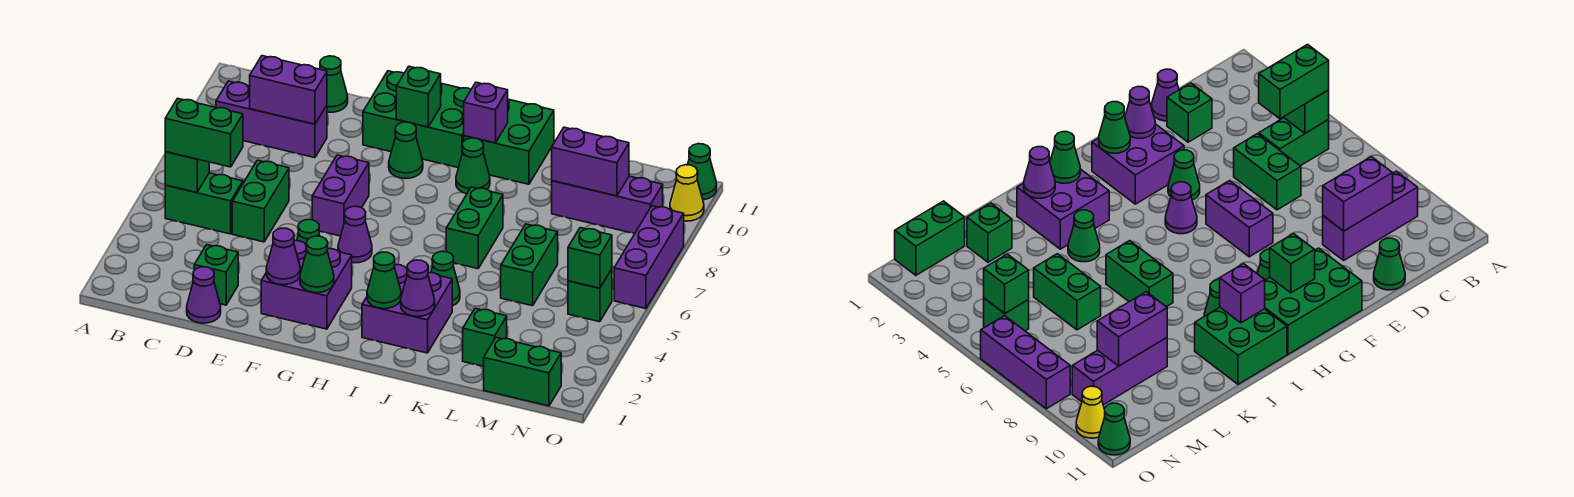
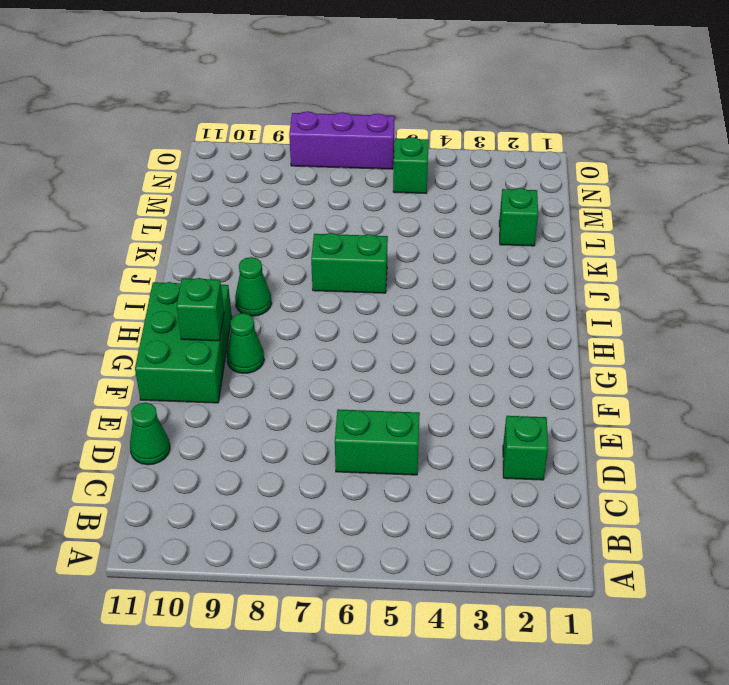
none -> green 1x2 brick [165,173,243,234]
none -> purple 1x3 brick [216,81,327,158]
none -> purple 1x1 cone [187,267,221,323]
none -> purple 2x2 brick [261,241,352,329]

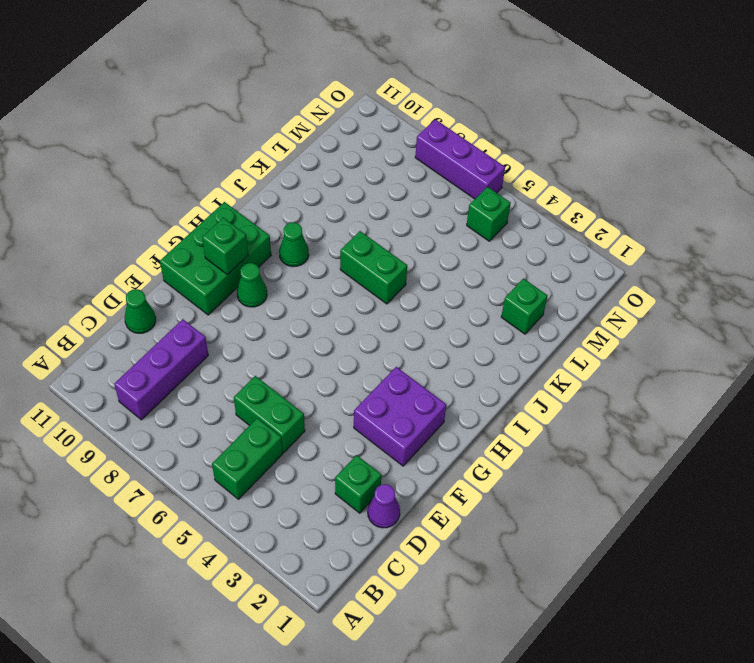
none -> green 1x1 cone [297,220,320,244]
none -> purple 1x2 brick [312,155,369,236]
none -> purple 1x1 cone [338,206,372,263]
none -> purple 2x2 brick [362,265,452,353]

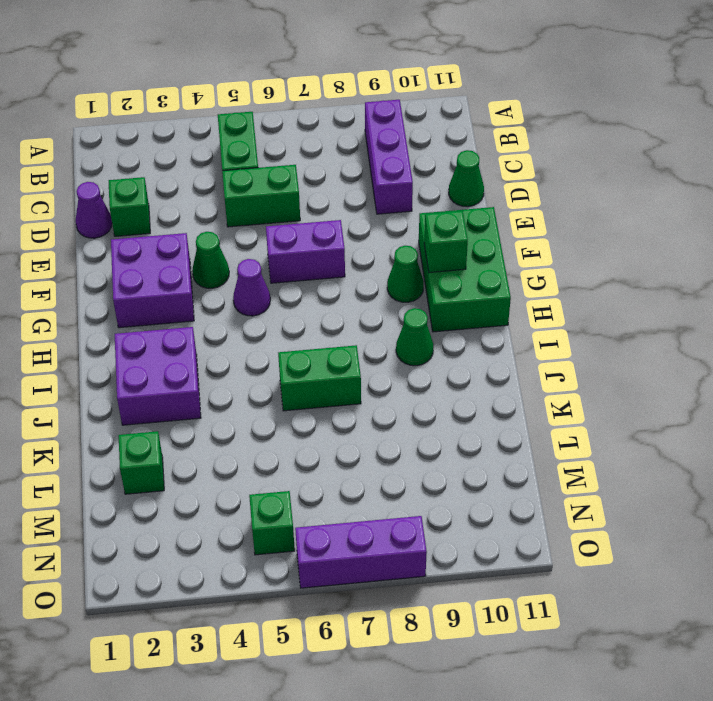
none -> green 2x2 brick [464,99,554,184]
none -> green 1x1 cone [431,251,460,306]
none -> green 1x2 brick [501,224,558,306]
none -> purple 1x3 brick [552,176,663,234]

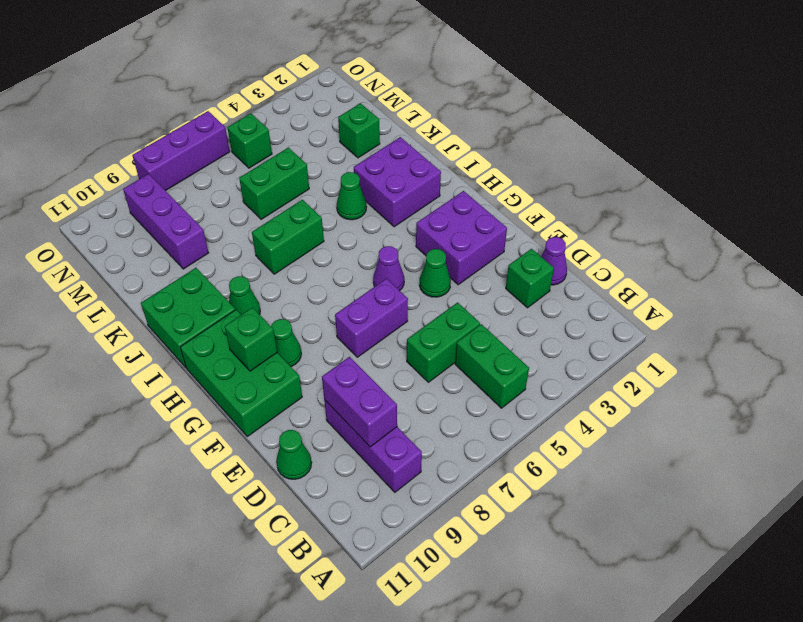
none -> green 1x2 brick [484,338,561,406]
none -> yellow 1x1 cone [670,165,704,221]
none -> green 1x1 cone [688,144,717,200]
none -> green 1x1 brick [165,152,209,193]

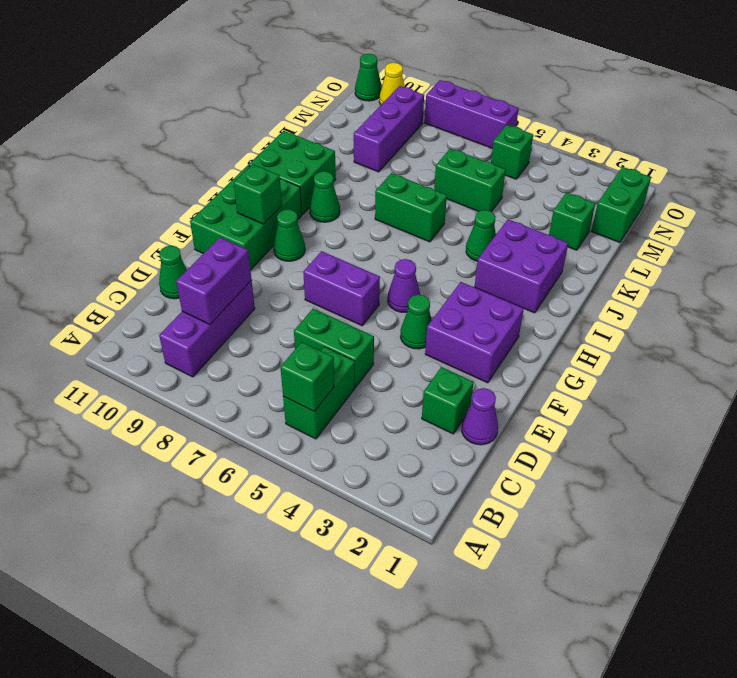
none -> purple 1x1 cone [266,228,301,285]
none -> green 1x1 cone [300,236,334,293]
none -> green 1x1 cone [367,252,401,309]
none -> purple 1x1 brick [464,82,508,143]

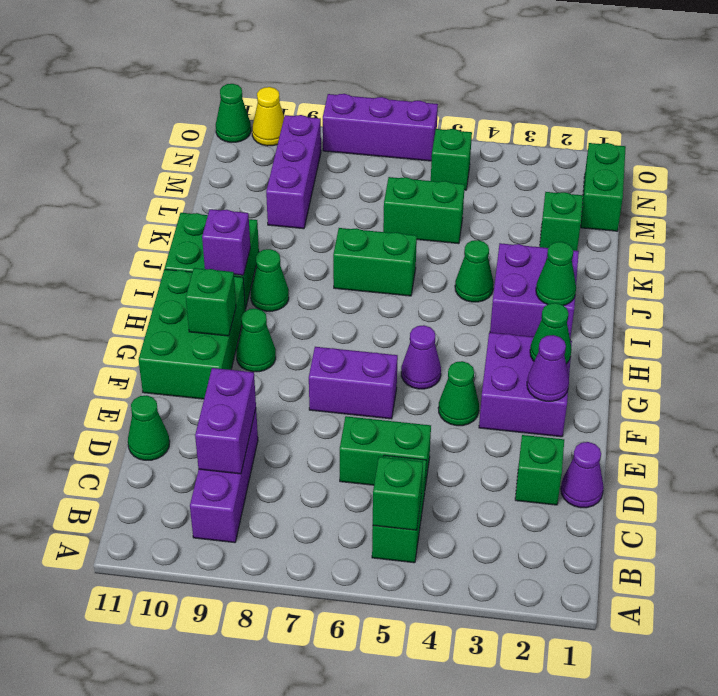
none -> purple 1x1 cone [401,260,435,316]
none -> purple 1x2 brick [552,127,629,196]
none -> green 1x1 brick [568,228,612,288]
none -> green 1x2 brick [165,98,243,167]

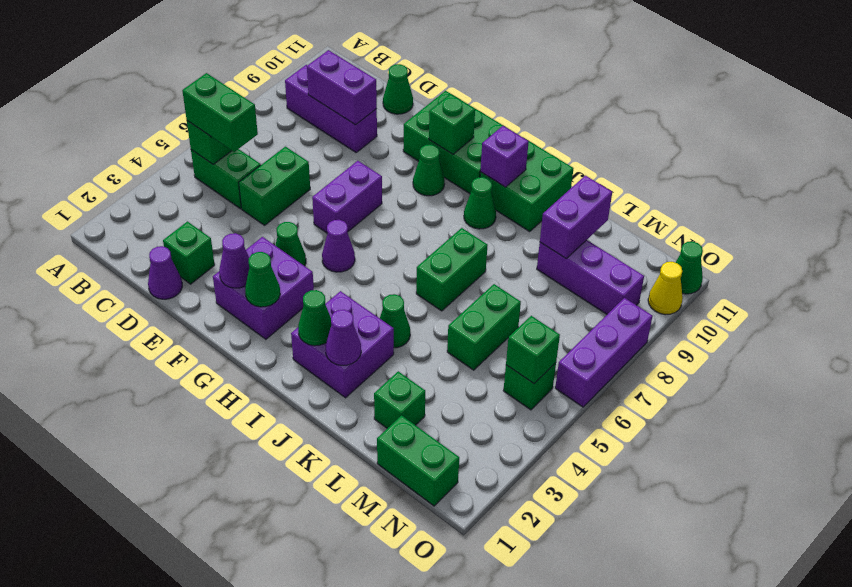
purple 1x2 brick [540,176,612,258] -> purple 1x2 brick turned to [552,127,629,196]

